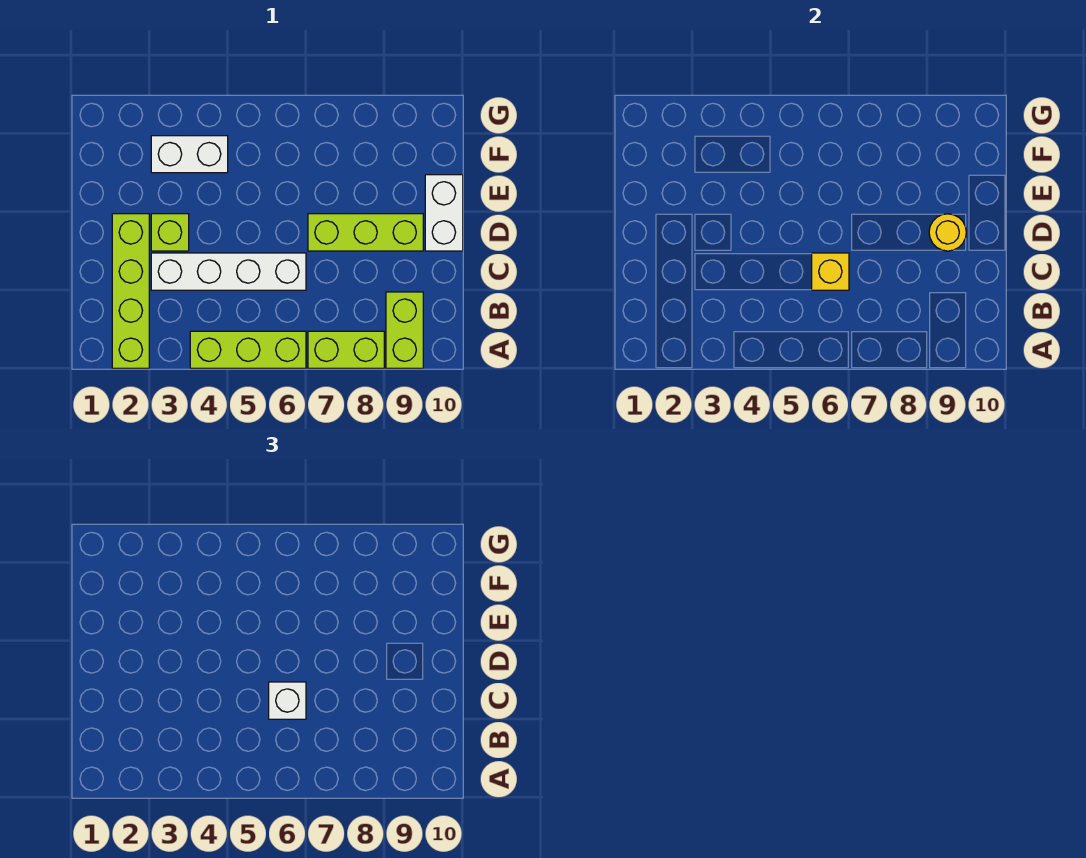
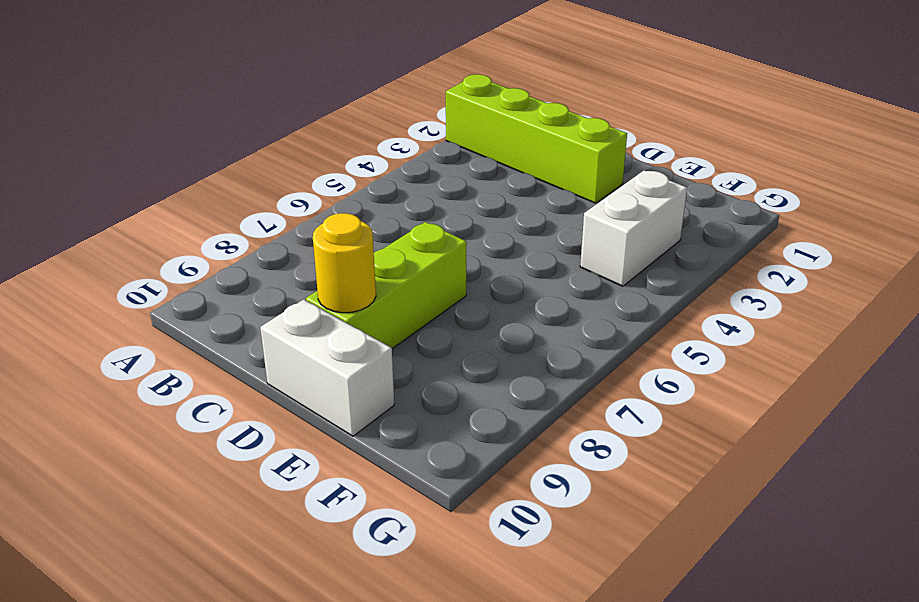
none -> lime 1x3 brick [190,331,306,368]
none -> lime 1x2 brick [308,331,384,368]
none -> lime 1x2 brick [386,292,423,368]

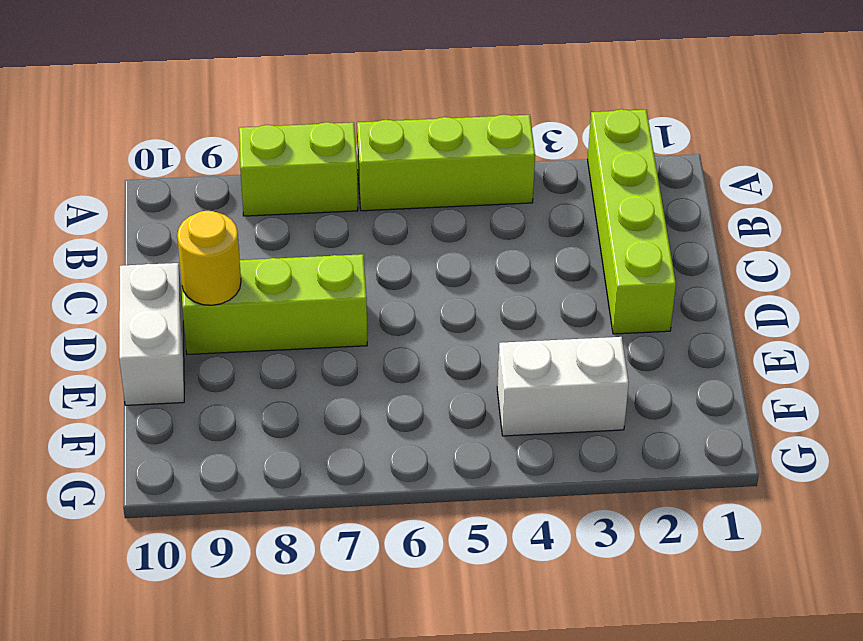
none -> lime 1x2 brick [386,292,423,368]
none -> white 1x4 brick [151,253,306,290]
none -> lime 1x1 brick [151,214,189,251]

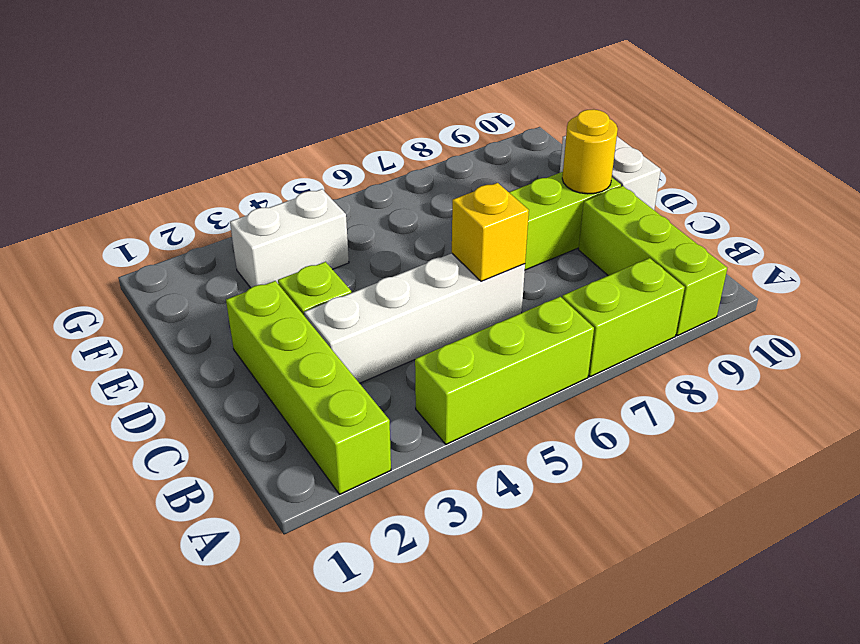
lime 1x3 brick [578,186,727,336] -> lime 1x2 brick [386,292,423,368]
none -> white 1x1 brick [269,682,306,719]

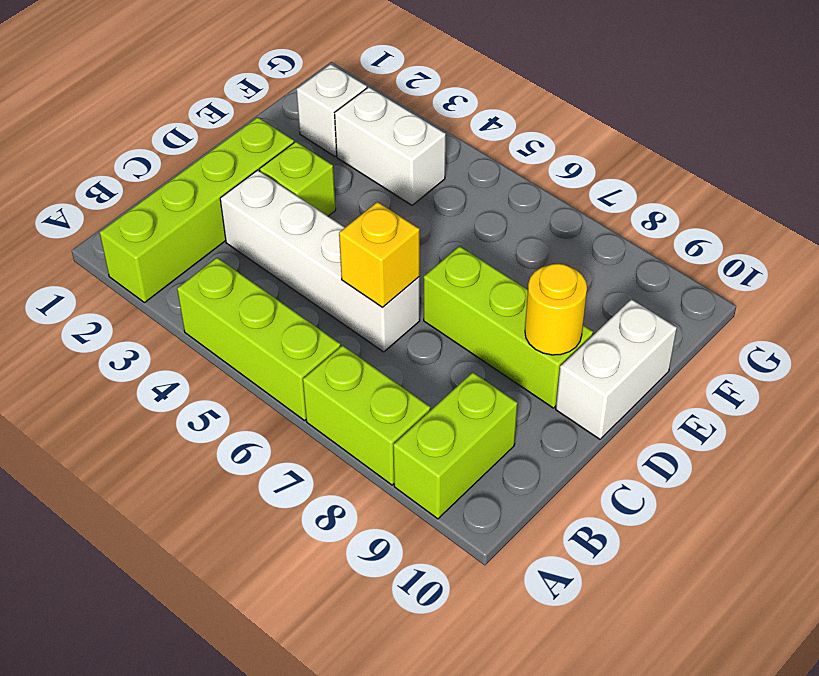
white 1x1 brick [296,64,367,157] -> white 1x1 brick moved to [269,682,306,719]

